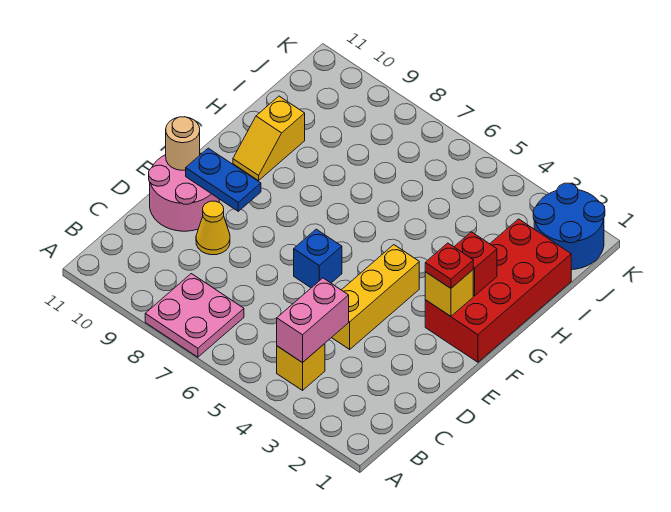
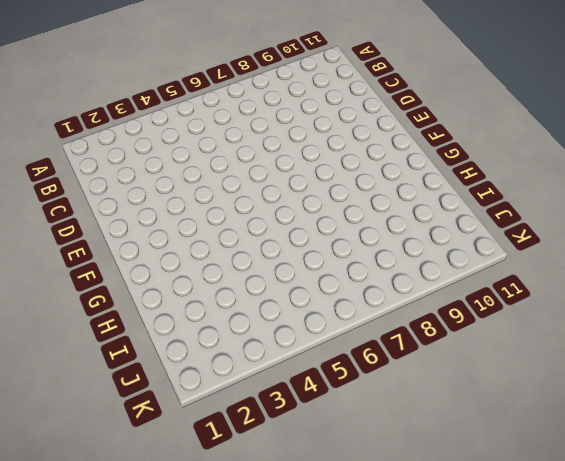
none -> pink 2x2 plate [145,274,244,357]
none -> yellow 1x1 brick [277,344,325,390]
none -> yellow 1x3 brick [332,245,419,349]

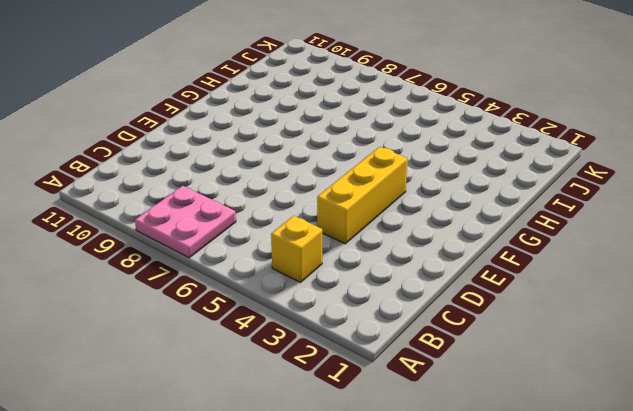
none -> yellow 1x1 cone [196,201,230,255]
none -> pink 2x2 round brick [149,153,219,231]
none -> blue 1x1 brick [294,229,342,288]

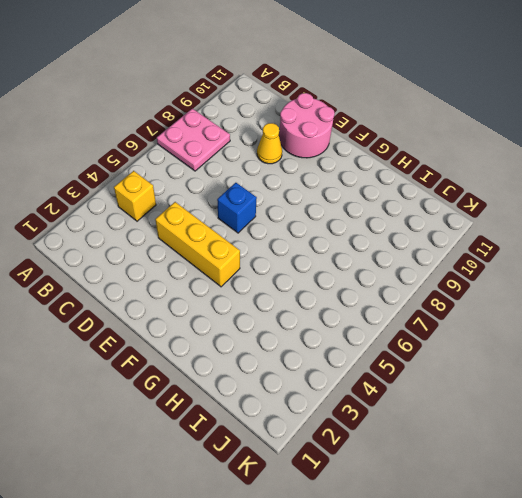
none -> red 2x4 brick [425,219,571,362]
none -> yellow 1x2 slope [233,96,305,181]
none -> blue 2x2 round brick [533,183,605,270]

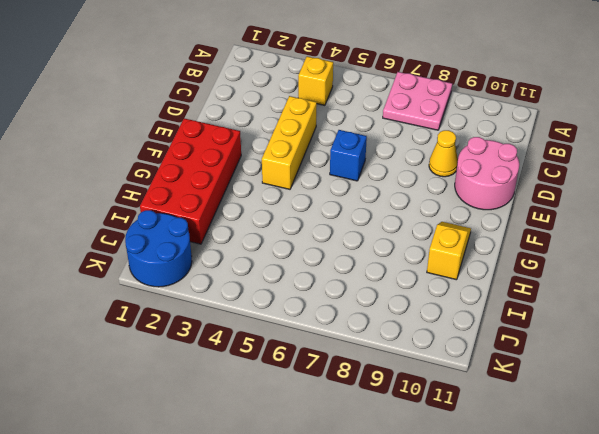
none -> pink 1x2 brick [277,278,349,363]
none -> blue 1x2 plate [186,148,261,211]
none -> tan 1x1 round brick [166,117,200,170]

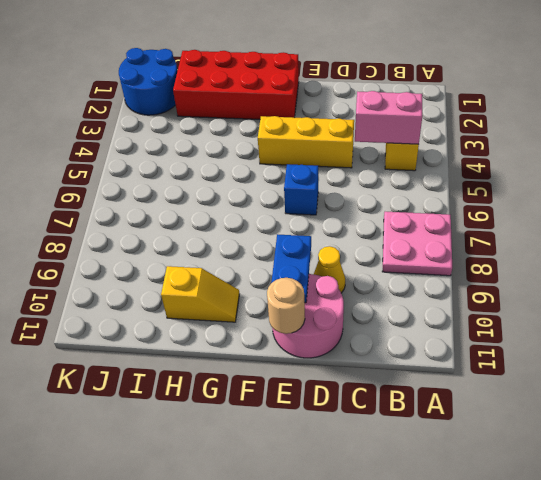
none -> yellow 1x1 brick [425,270,473,316]
none -> red 1x1 brick [454,232,497,296]
none -> red 1x1 plate [425,243,473,288]

